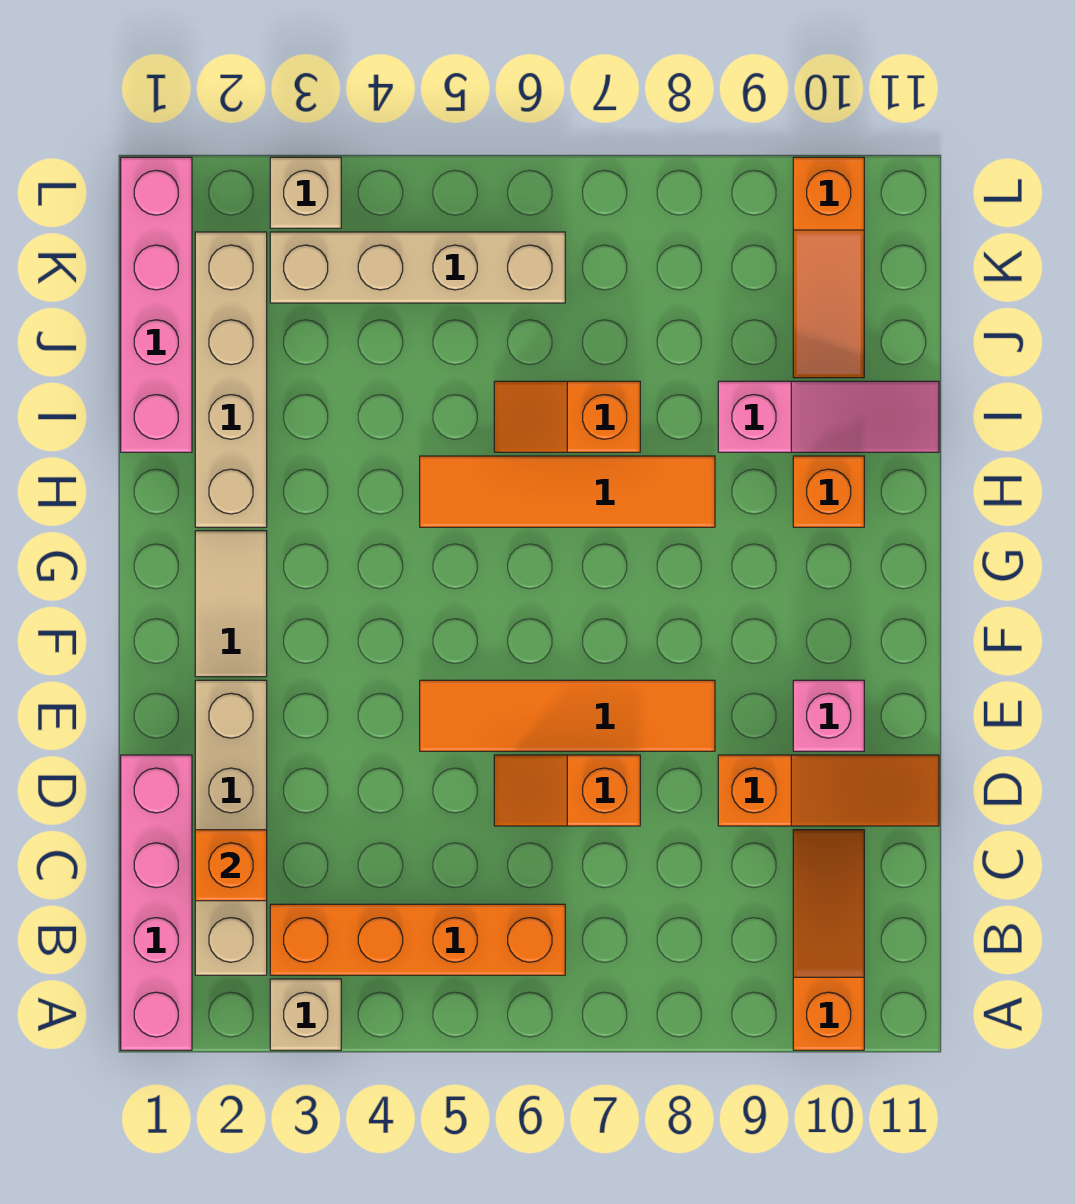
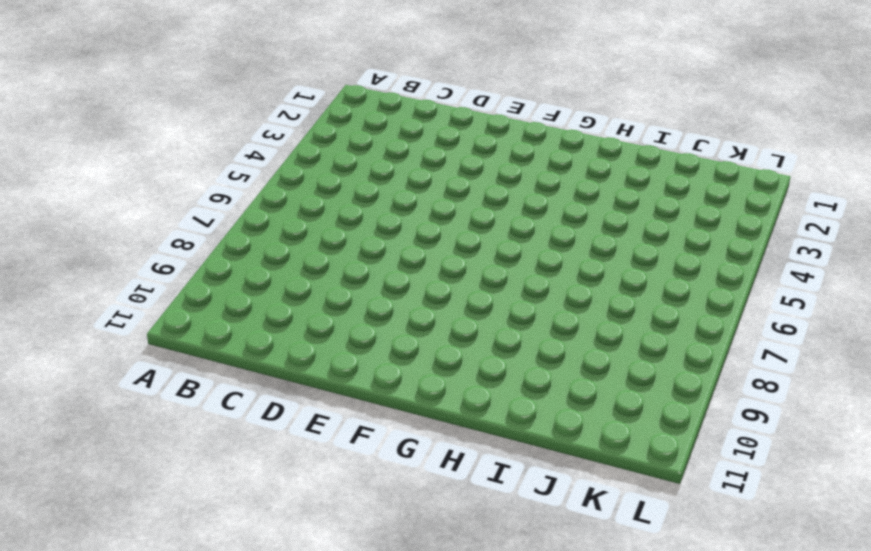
none -> pink 1x4 brick [121,755,192,1050]
none -> tan 1x1 brick [270,979,341,1050]
none -> orange 1x3 slope [793,830,864,1050]

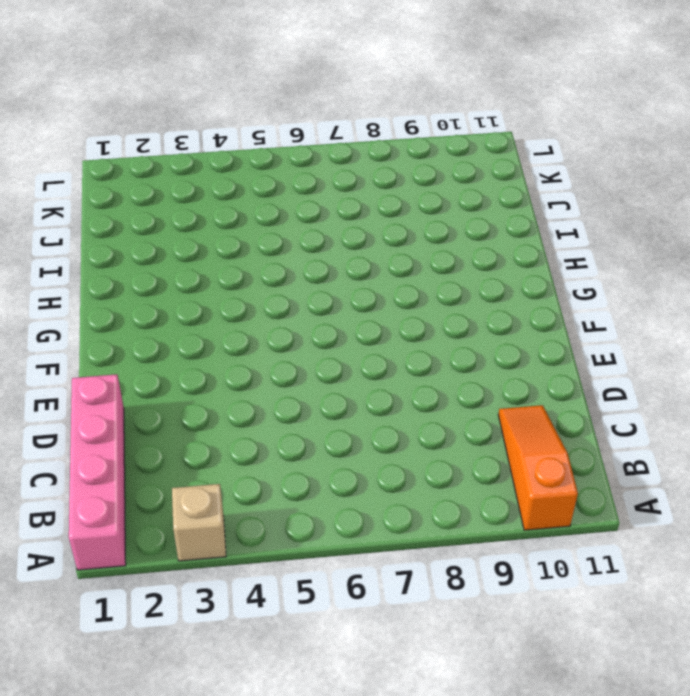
none -> tan 1x4 brick [195,680,267,975]
none -> orange 1x4 brick [270,904,565,975]
none -> orange 1x2 slope [494,755,640,826]

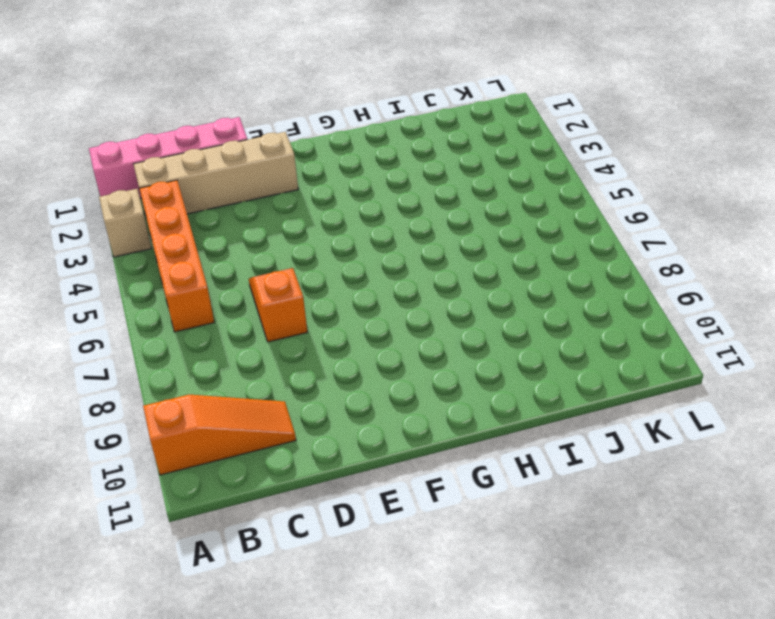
none -> orange 1x3 slope [718,755,939,826]
none -> orange 1x4 tile [420,680,715,751]
none -> pink 1x1 brick [793,680,864,751]

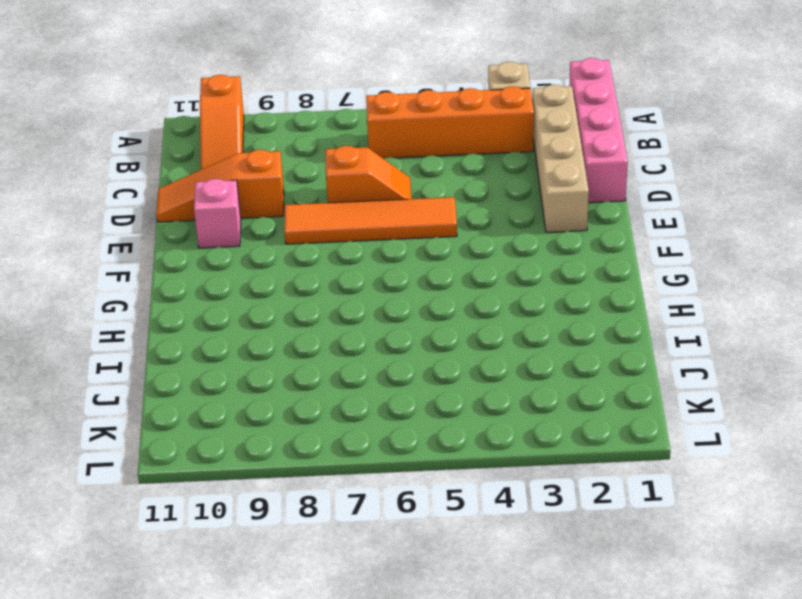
none -> tan 1x2 tile [195,531,267,677]
none -> tan 1x4 brick [195,232,267,527]
none -> orange 1x4 tile [420,456,715,527]

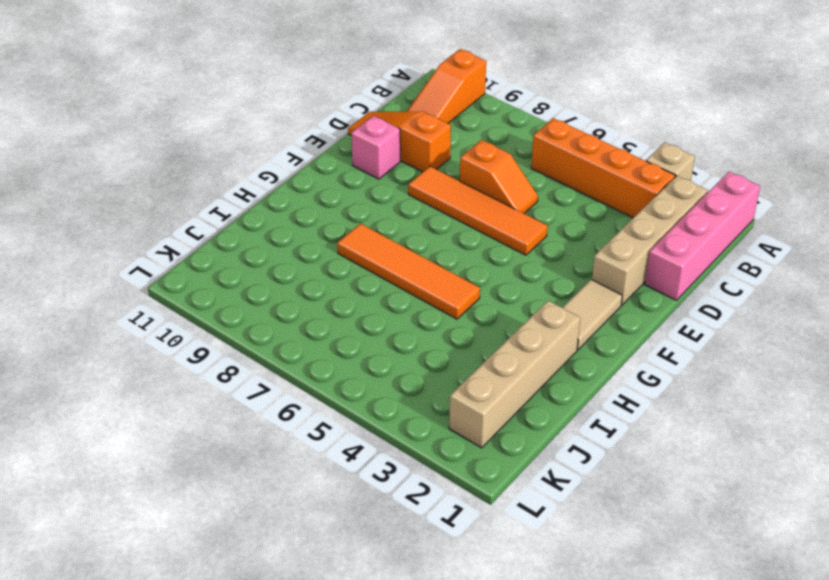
none -> orange 1x1 brick [793,456,864,527]
none -> pink 1x4 brick [121,157,192,452]
none -> orange 1x2 slope [494,381,640,452]

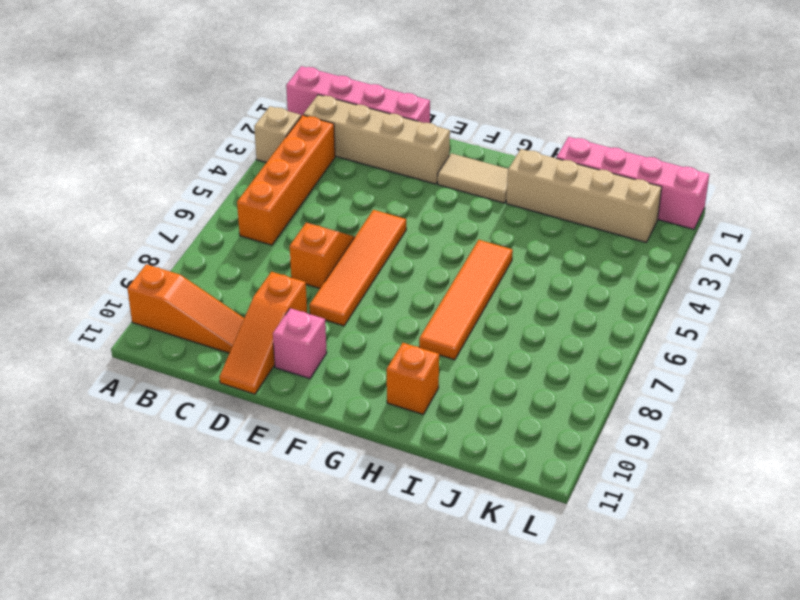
none -> orange 1x2 slope [494,381,640,452]
none -> pink 1x3 slope [718,381,939,452]
none -> orange 1x3 slope [793,157,864,378]

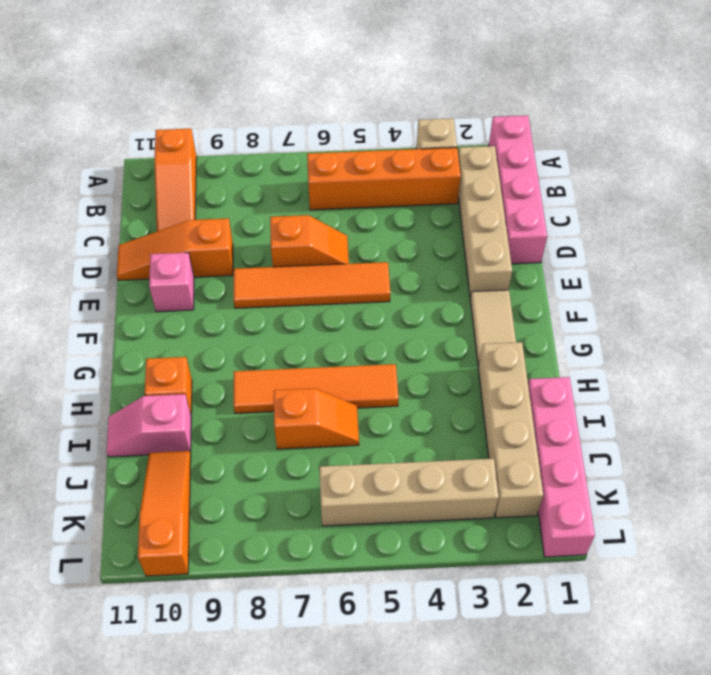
pink 1x2 slope [107,394,191,457] -> pink 1x3 slope [718,381,939,452]
none -> tan 1x1 brick [270,157,341,228]
none -> orange 1x1 brick [195,830,267,901]

